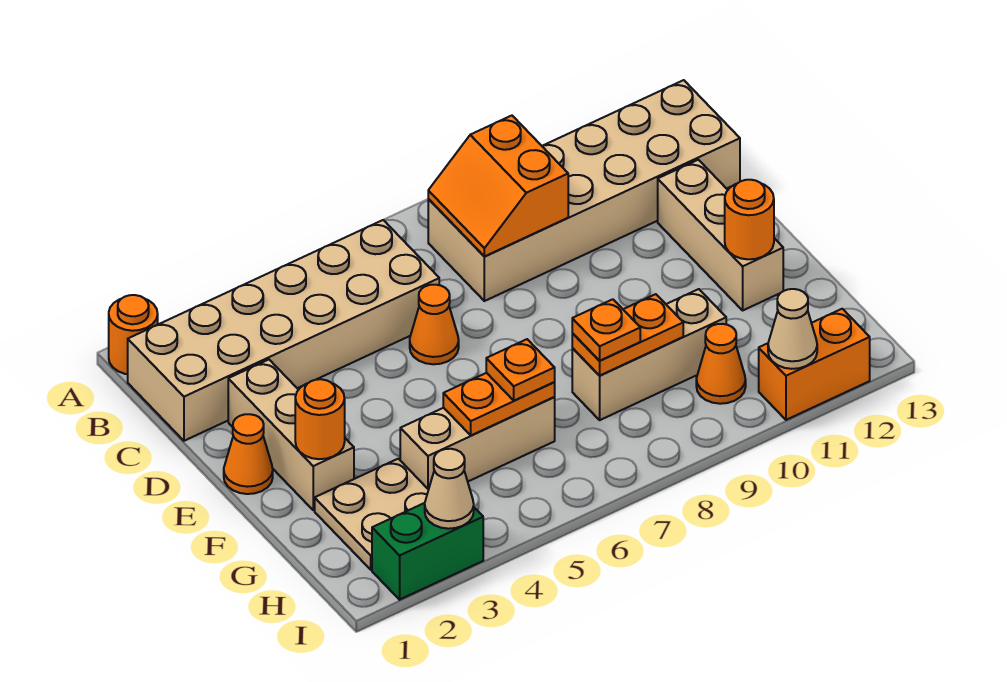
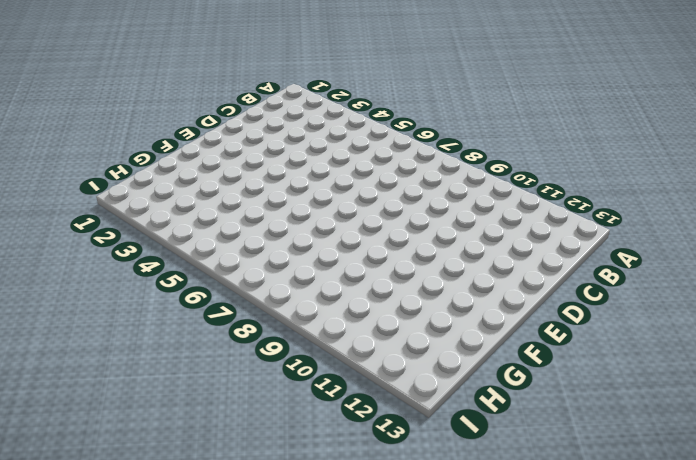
none -> orange 1x1 round brick [109,295,158,374]
none -> tan 2x6 brick [128,220,439,441]
none -> tan 2x6 brick [428,80,740,301]

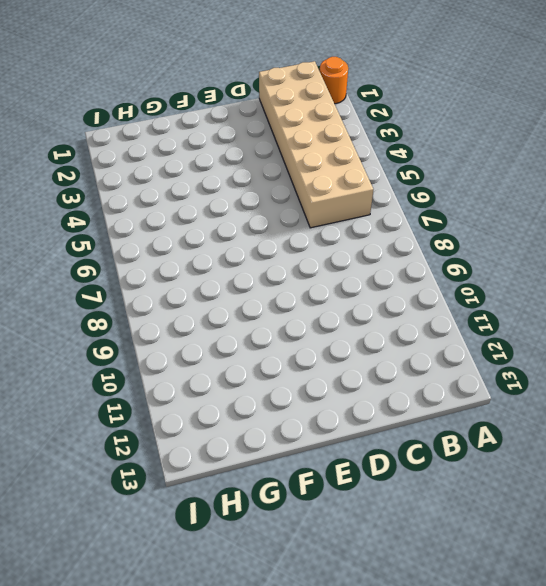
none -> tan 2x6 brick [428,80,740,301]
none -> tan 1x3 brick [228,360,354,510]
none -> orange 1x1 cone [410,285,459,364]

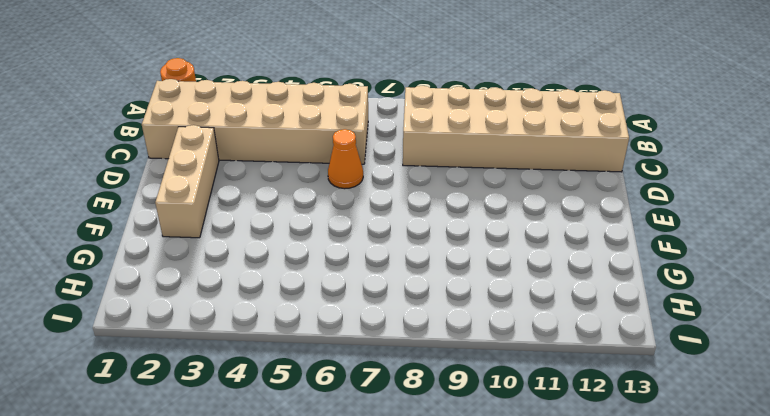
none -> tan 1x3 brick [658,160,783,310]
none -> orange 1x1 cone [224,414,273,494]
none -> tan 2x2 plate [315,459,428,570]

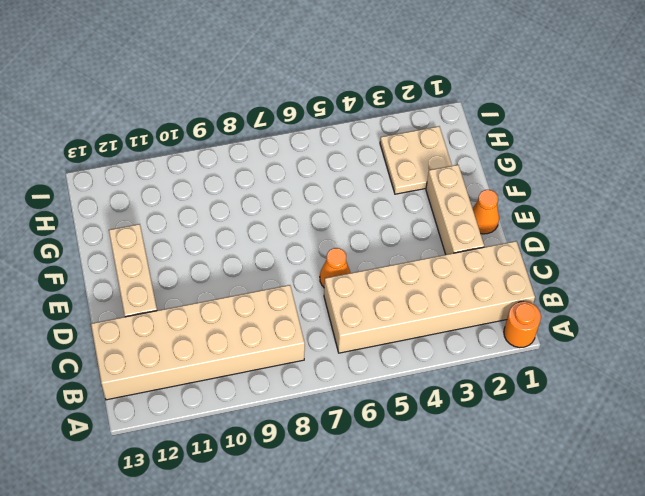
none -> tan 1x3 brick [400,397,555,490]
none -> tan 1x3 brick [572,289,726,420]
none -> orange 1x1 cone [696,324,746,404]

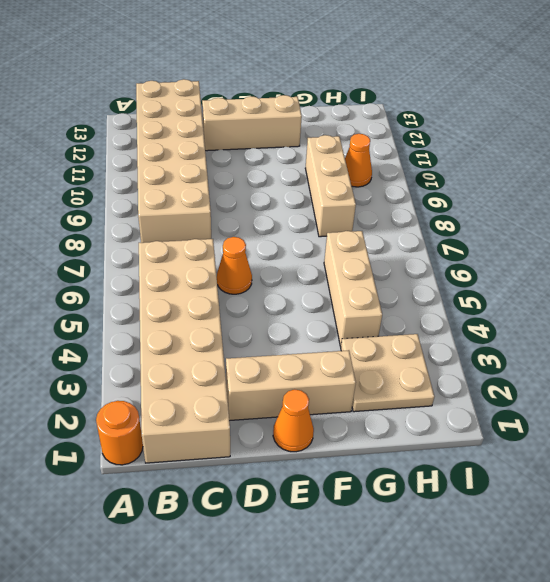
none -> green 1x2 brick [372,503,483,600]
none -> orange 1x2 brick [759,309,870,420]
none -> orange 2x2 slope [428,116,568,256]

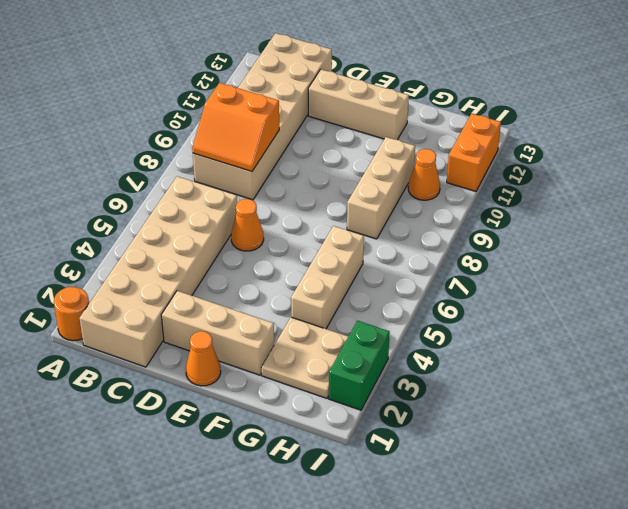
none -> orange 1x1 round brick [295,379,345,459]
none -> orange 1x1 round brick [725,180,774,259]
none -> orange 1x2 plate [443,373,555,436]

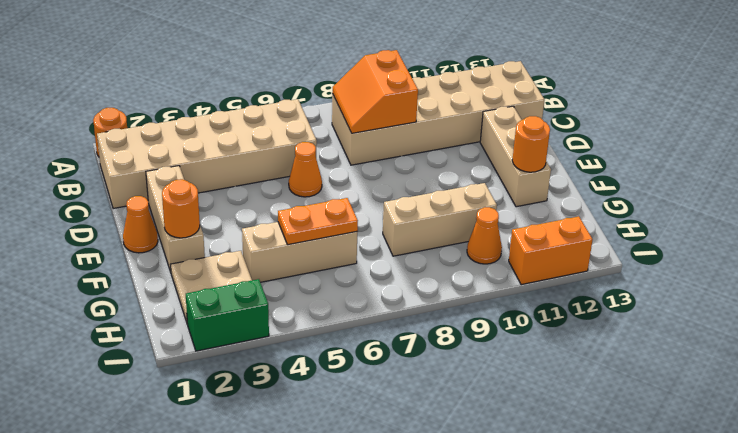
none -> orange 1x2 plate [572,294,683,376]
none -> tan 1x1 cone [425,449,474,529]
none -> tan 1x1 cone [768,289,817,369]

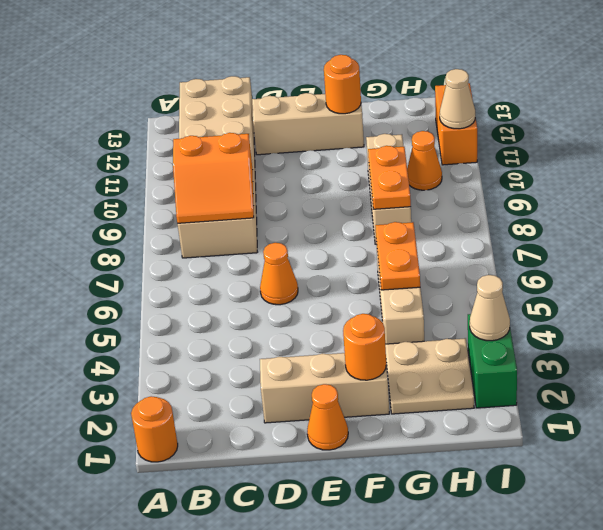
none -> tan 2x6 brick [128,220,439,441]
none -> orange 1x1 plate [486,339,555,400]
none -> orange 1x1 plate [572,299,640,360]

